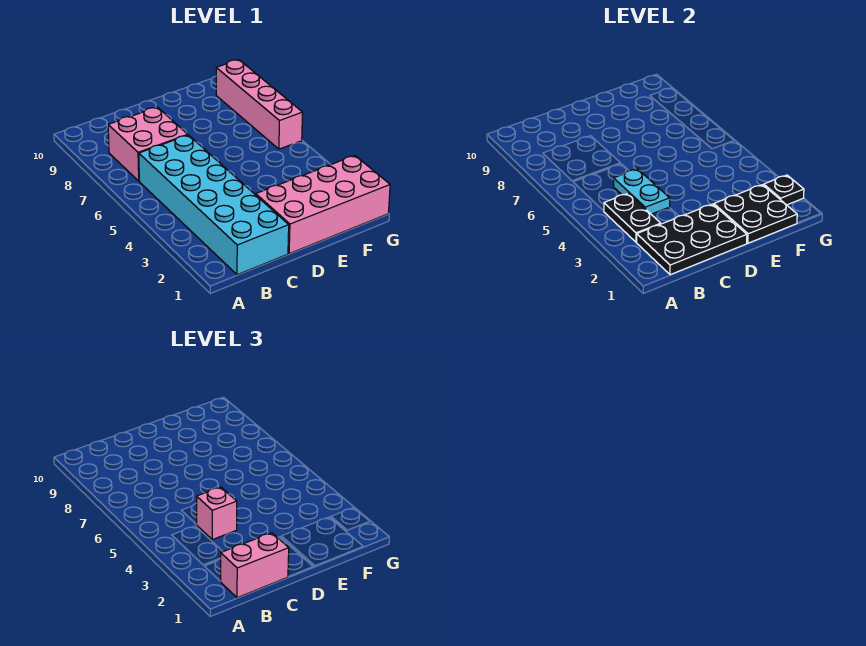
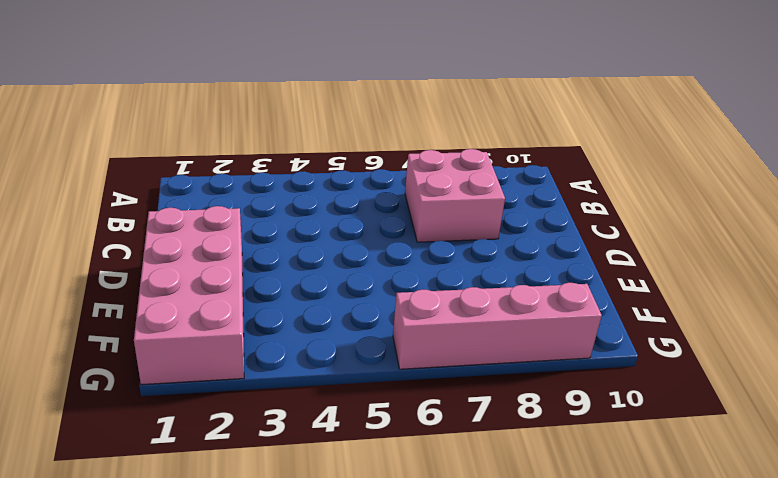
none -> cyan 2x6 brick [139,135,289,275]
none -> black 2x3 plate [637,204,747,275]

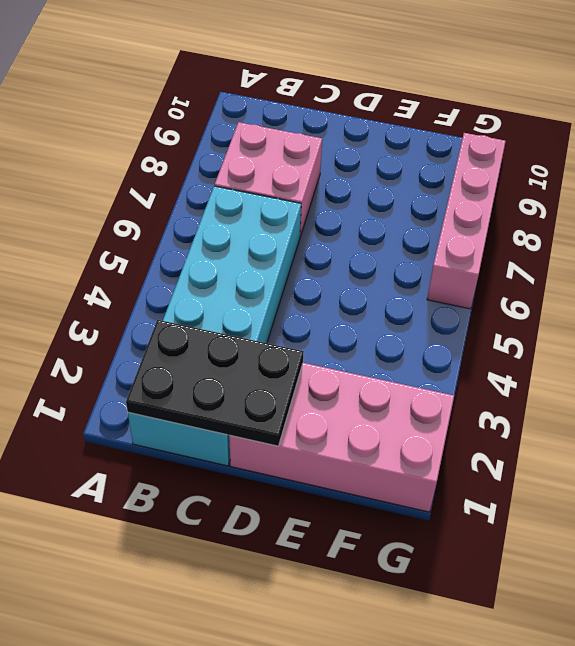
none -> black 1x2 plate [604,193,661,242]
none -> cyan 1x2 plate [614,169,670,214]

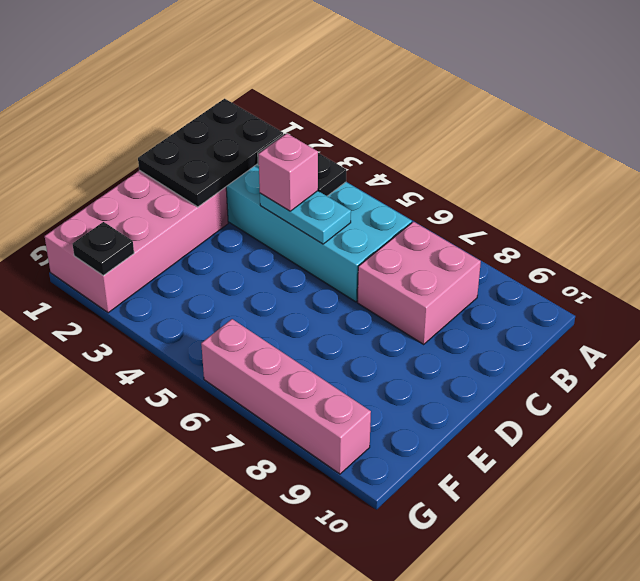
none -> black 2x2 plate [714,185,797,243]
none -> pink 1x2 brick [220,533,289,598]

